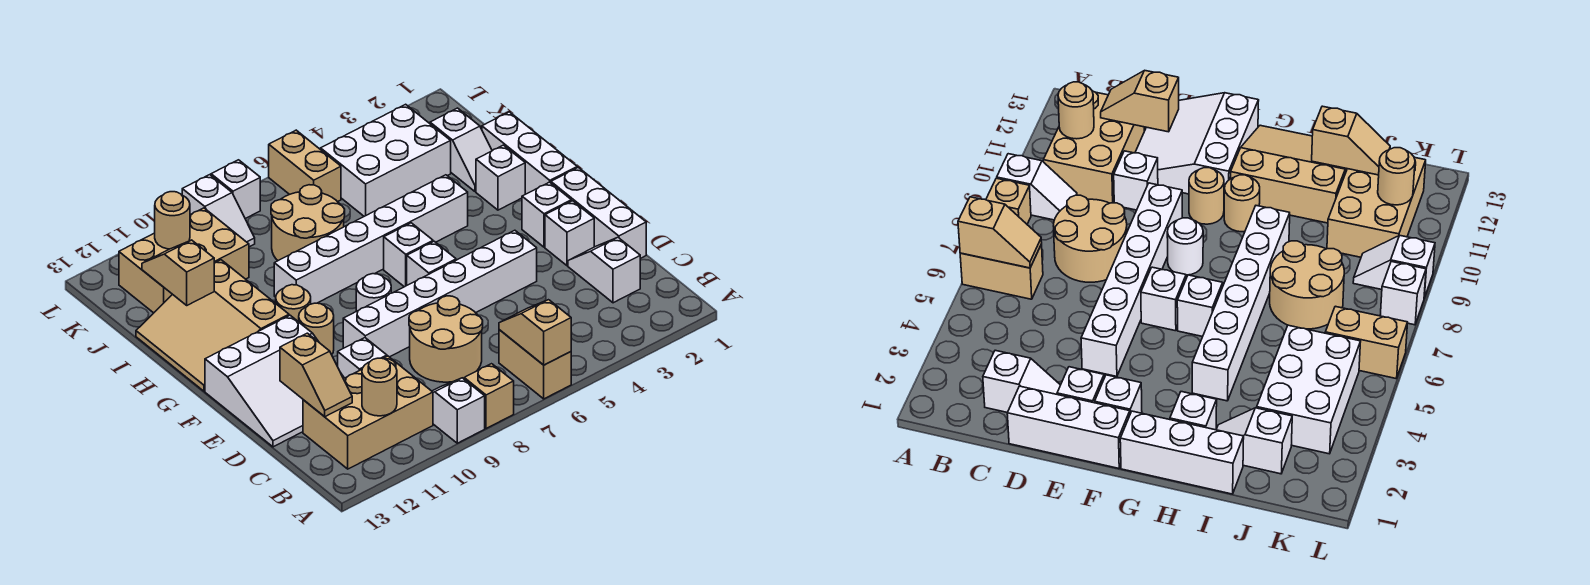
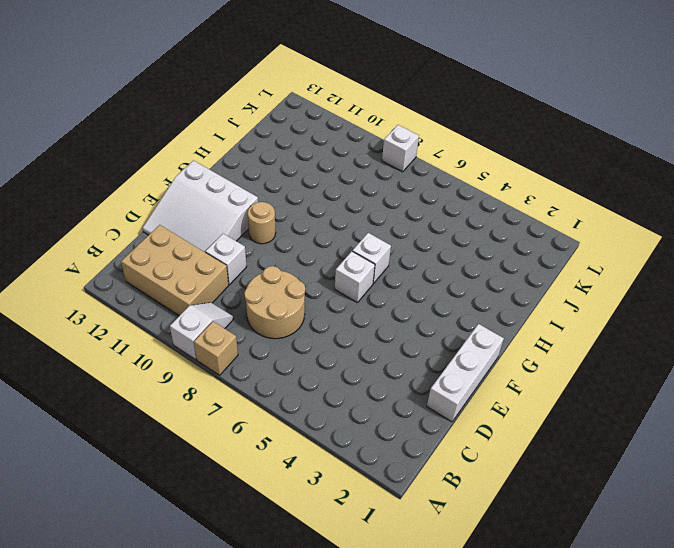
none -> tan 1x2 brick [499,330,571,399]
none -> white 1x2 slope [568,237,640,303]
none -> white 1x1 brick [545,201,594,266]
none -> white 1x6 brick [343,230,537,357]

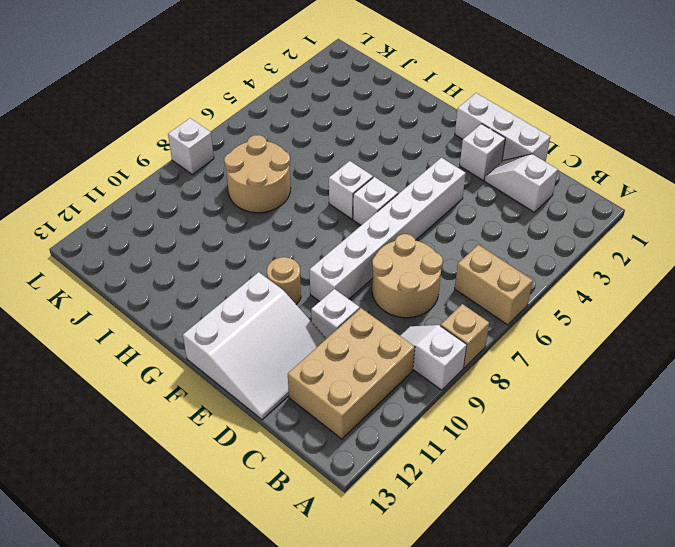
none -> white 1x1 brick [522,182,571,247]
none -> white 1x1 round brick [356,274,391,311]
none -> white 1x3 brick [482,112,577,194]
none -> tan 1x1 round brick [276,285,311,322]

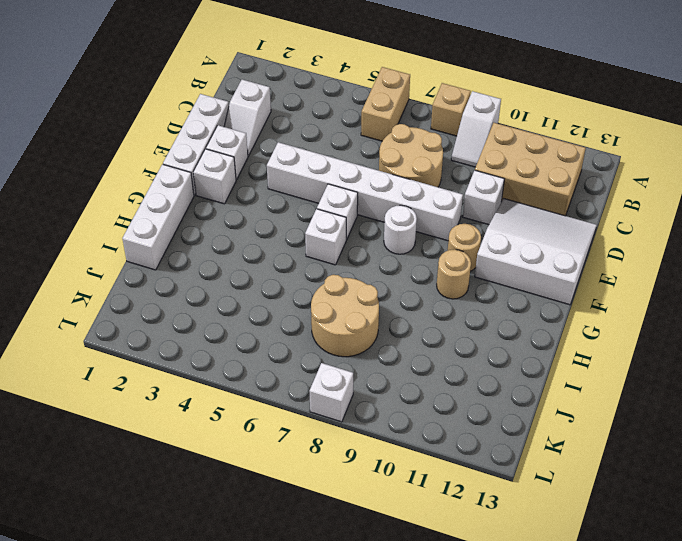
none -> tan 3x3 slope [136,260,289,391]
none -> white 1x1 brick [476,145,525,210]
none -> white 1x6 brick [274,175,468,304]
none -> white 1x2 slope [430,108,492,192]

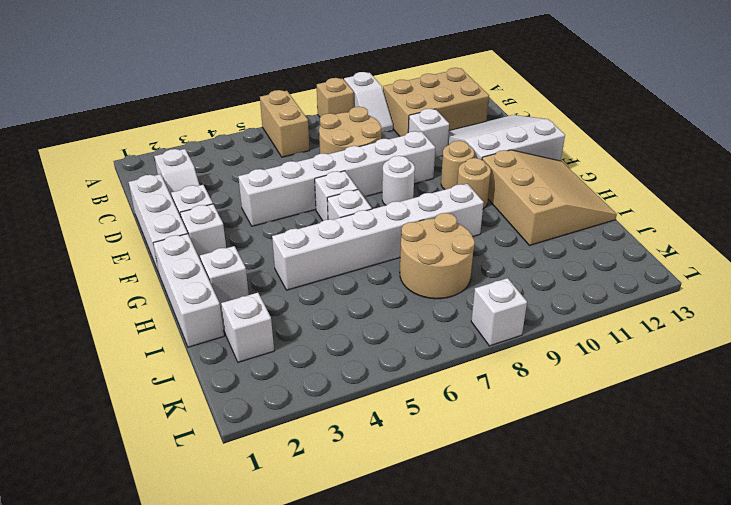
none -> white 2x3 brick [321,104,451,216]
none -> tan 2x3 brick [119,208,249,313]
none -> tan 1x2 brick [269,130,341,202]
none -> white 1x2 slope [182,175,255,247]

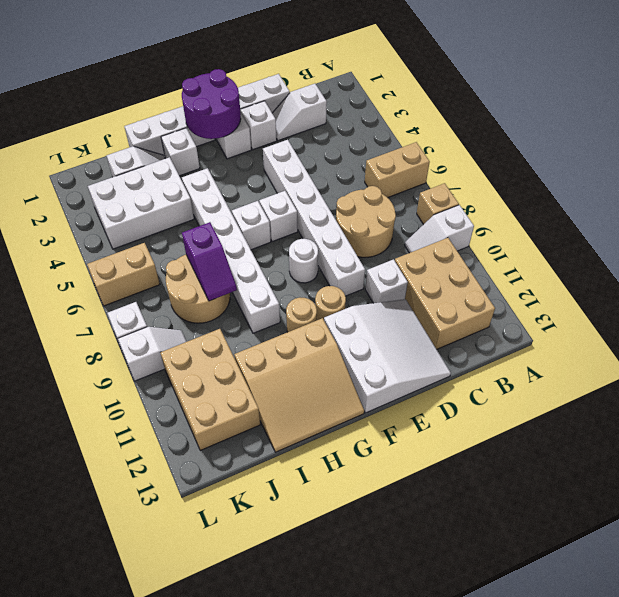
purple 2x2 round brick [182,69,241,139] -> none
white 2x3 brick [88,157,194,249] -> white 2x3 brick turned to [321,104,451,216]
purple 1x2 slope [182,222,237,301] -> none
none -> tan 1x2 slope [499,300,571,365]
none -> tan 1x1 round brick [362,358,397,416]
none -> tan 1x2 slope [280,333,352,417]
none -> tan 1x2 slope [142,240,214,305]

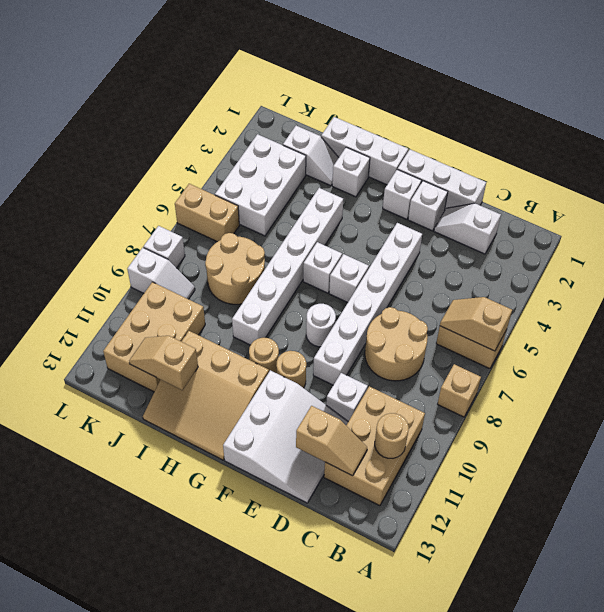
none -> white 1x2 slope [432,378,485,443]
none -> tan 1x1 round brick [155,192,190,249]

